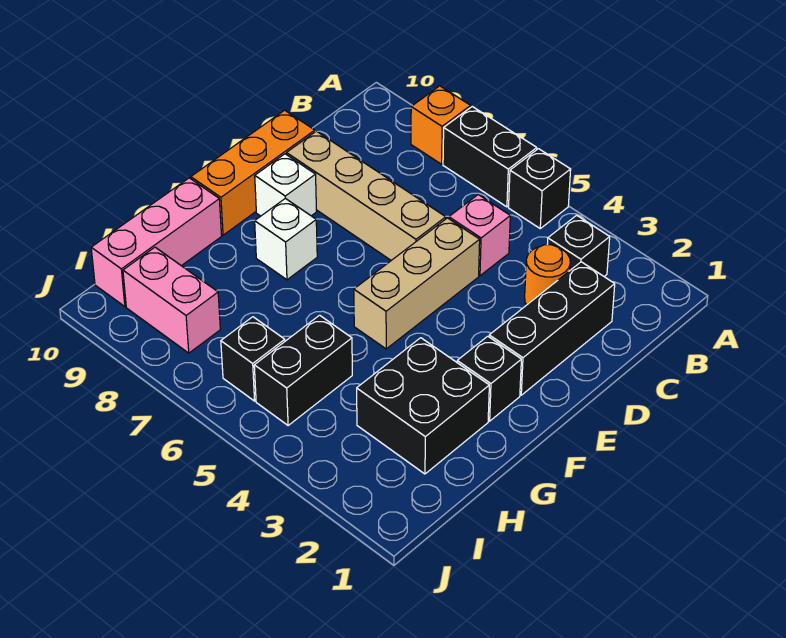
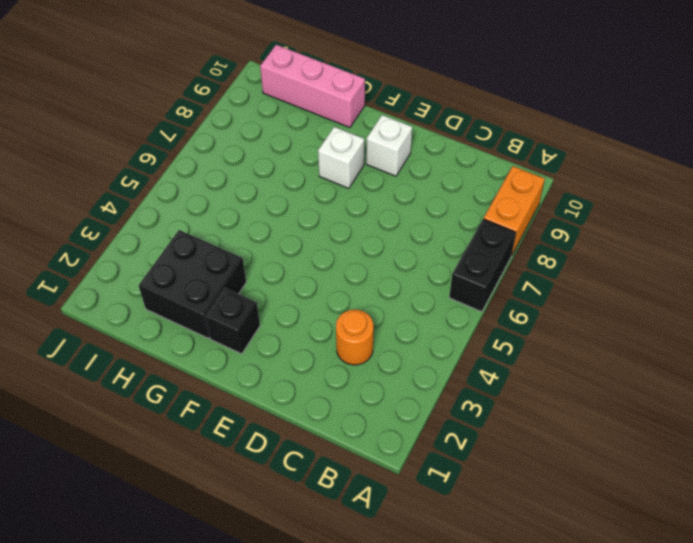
orange 1x2 brick [484,166,545,255] -> orange 1x1 brick [411,86,471,164]
none -> black 1x1 brick [509,149,571,228]
none -> black 1x1 brick [547,215,610,276]
none -> black 1x3 brick [489,262,615,395]

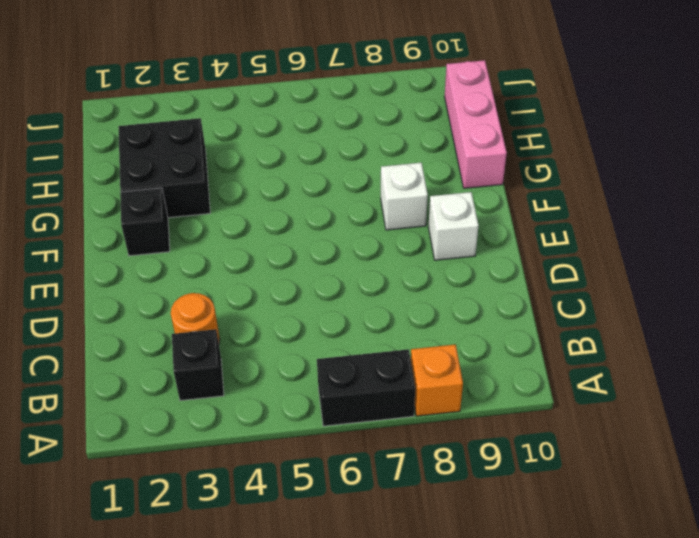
none -> black 1x1 brick [509,149,571,228]
none -> black 1x3 brick [489,262,615,395]
none -> pink 1x1 brick [449,195,510,276]

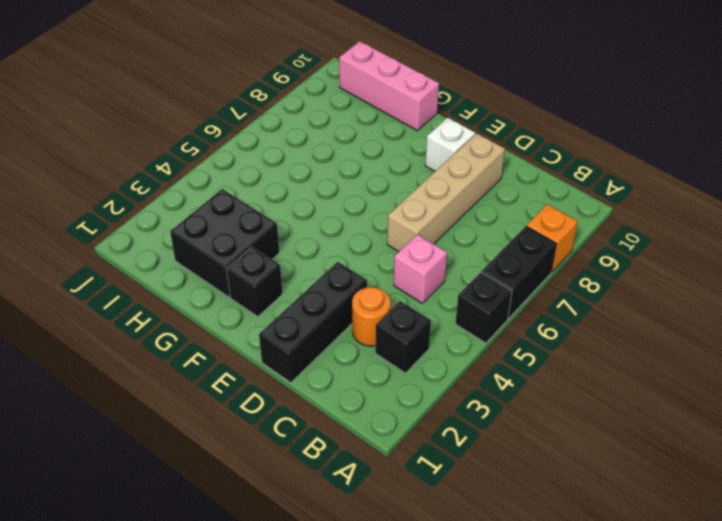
black 1x3 brick [259,262,367,383] -> black 1x3 brick turned to [489,262,615,395]
none -> tan 1x3 brick [354,218,480,349]
none -> orange 1x3 brick [191,110,315,235]
none -> white 1x1 brick [255,198,317,280]

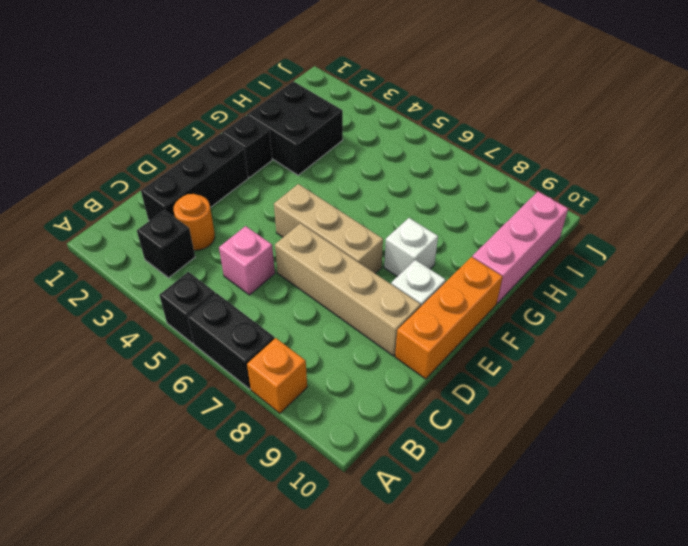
tan 1x3 brick [274,184,383,273] -> tan 1x3 brick turned to [354,218,480,349]
none -> black 1x2 brick [254,315,352,426]
none -> black 1x1 brick [221,317,285,401]
none -> pink 1x2 brick [123,247,220,353]

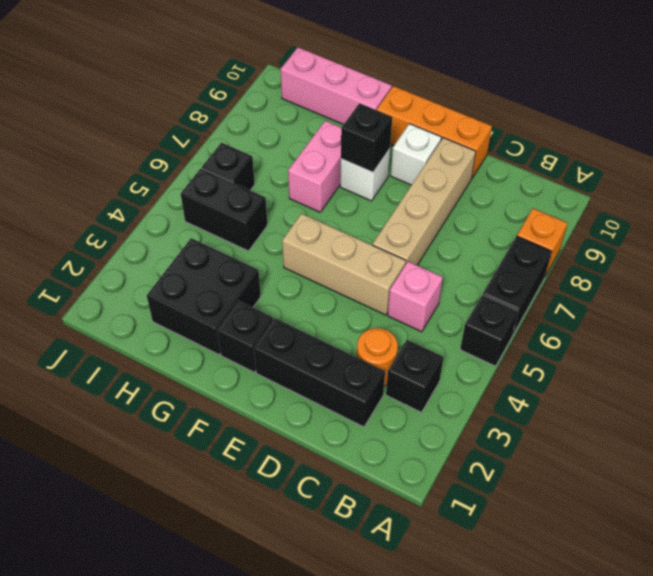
black 1x1 brick [341,103,392,172] -> none
pink 1x2 brick [288,121,341,212] -> pink 1x2 brick moved to [123,247,220,353]

